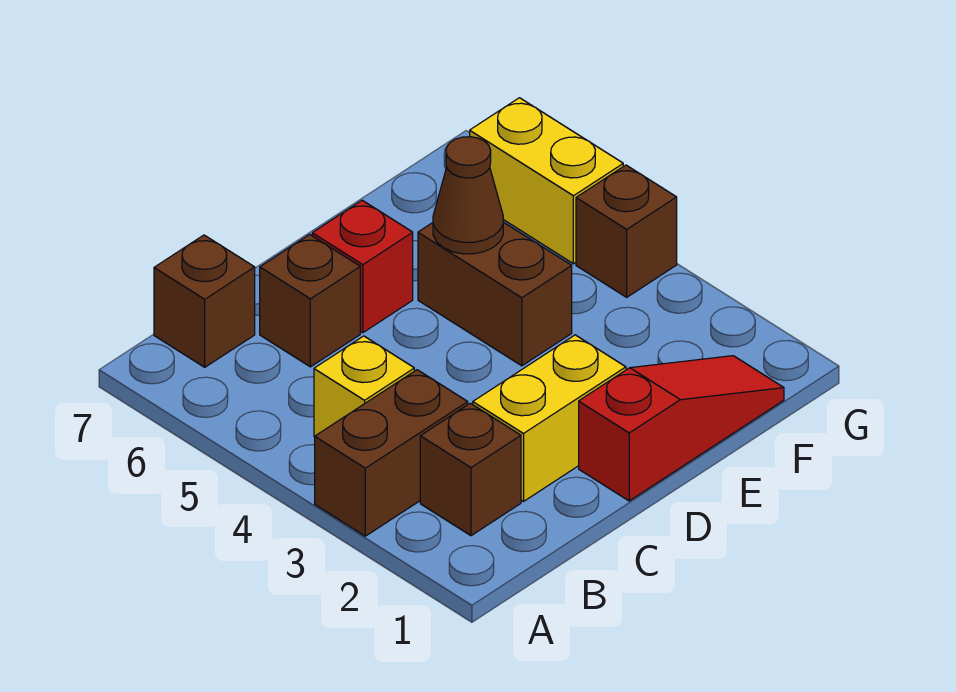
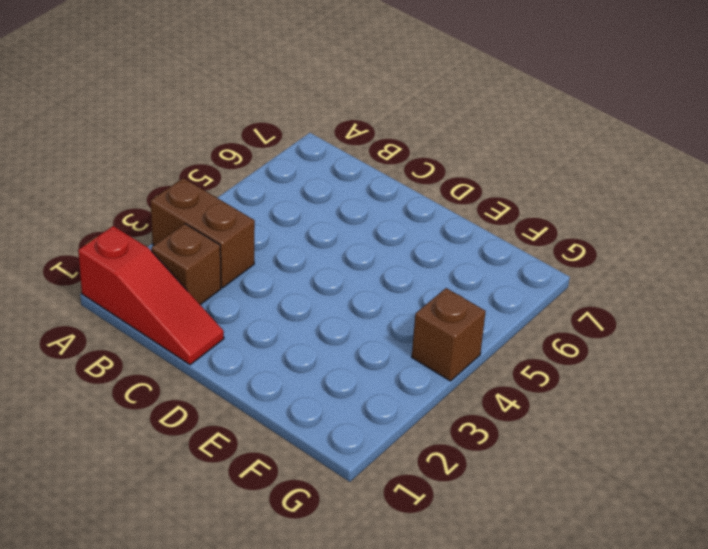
red 1x3 slope [78,226,224,365] -> red 1x3 slope moved to [579,356,784,501]
none -> yellow 1x1 brick [314,336,414,437]
none -> brown 1x1 brick [154,235,255,367]
none -> yellow 1x2 brick [473,335,626,501]

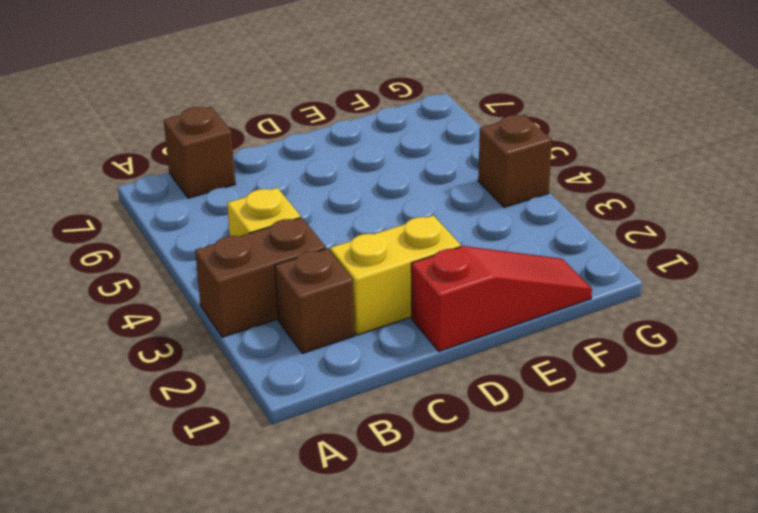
none -> brown 1x1 brick [260,234,360,367]
none -> red 1x1 brick [312,200,413,333]
none -> brown 1x2 brick [418,222,572,366]

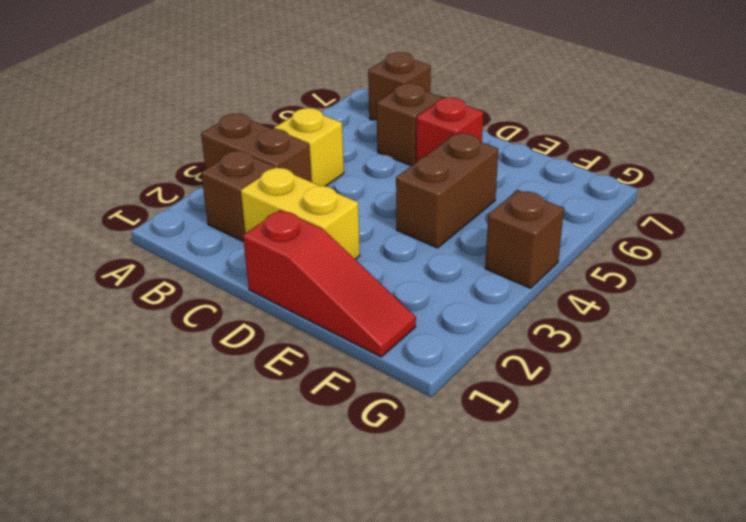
none -> yellow 1x2 brick [470,98,623,264]
none -> brown 1x1 cone [433,137,503,254]

